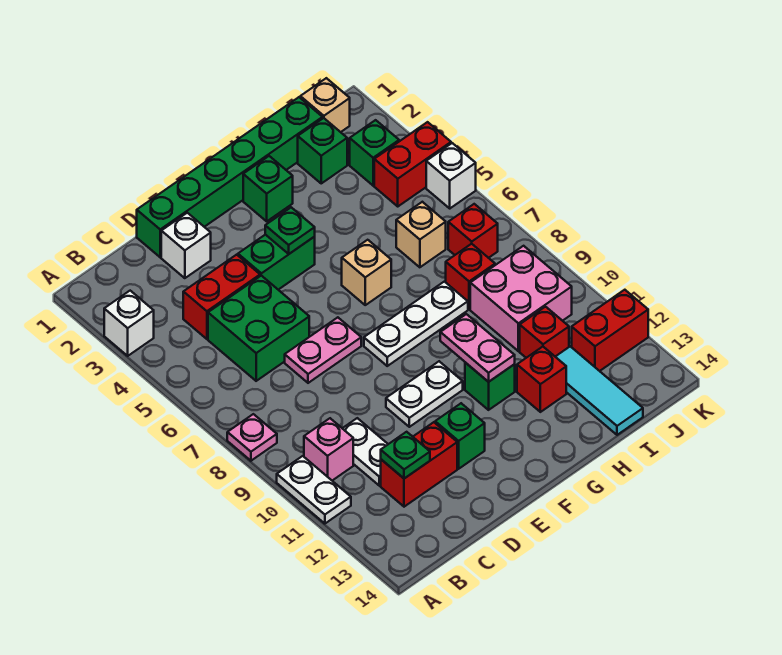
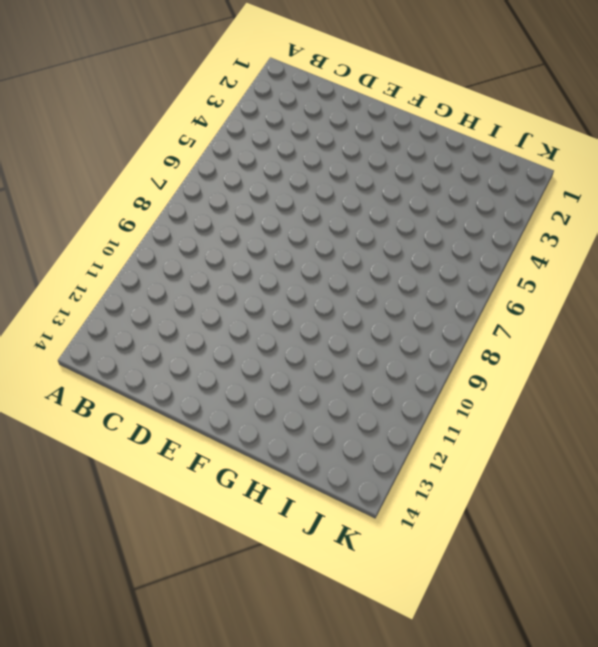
none -> white 1x1 brick [104,291,154,356]
none -> pink 1x1 plate [227,414,277,461]
none -> white 1x2 plate [277,456,351,524]
none -> pink 1x1 brick [304,418,353,481]

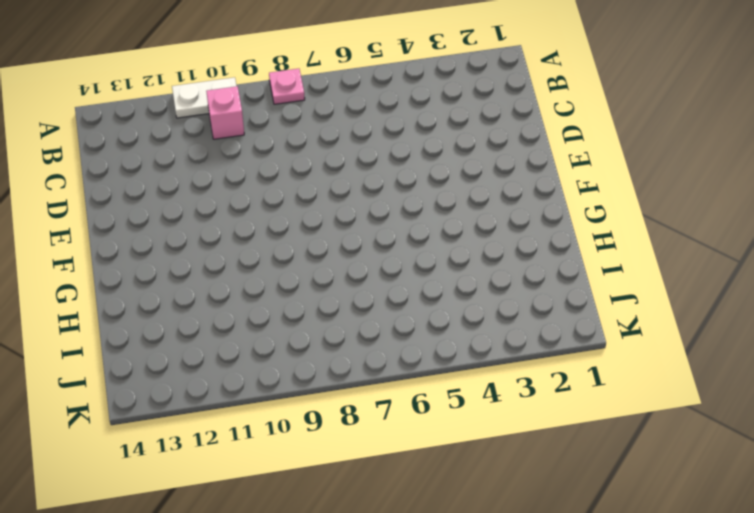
none -> white 1x1 brick [104,291,154,356]
none -> red 1x2 brick [183,255,260,339]
none -> green 2x2 brick [208,276,309,381]
none -> white 1x2 plate [342,418,388,486]

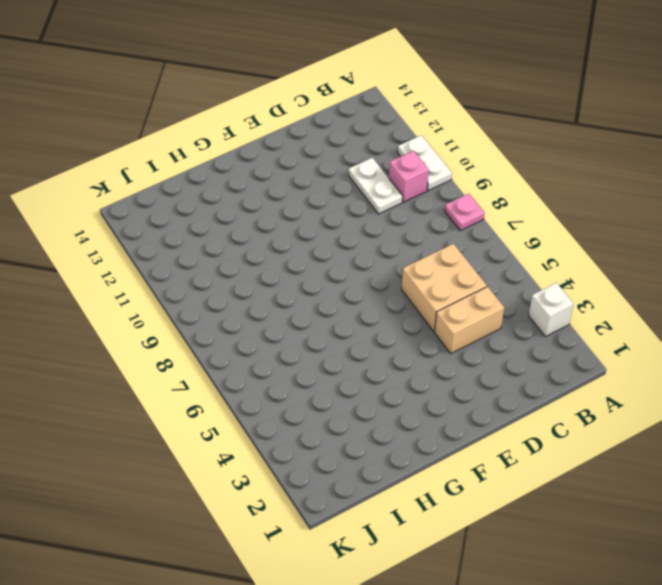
tan 1x2 brick [435,287,504,353] -> red 1x2 brick [183,255,260,339]
tan 2x2 brick [402,244,487,331] -> green 2x2 brick [208,276,309,381]
none -> red 1x2 brick [381,422,457,507]
none -> green 1x6 brick [137,97,323,257]
none -> white 1x1 brick [161,213,211,278]
none -> pink 1x2 plate [285,317,361,383]

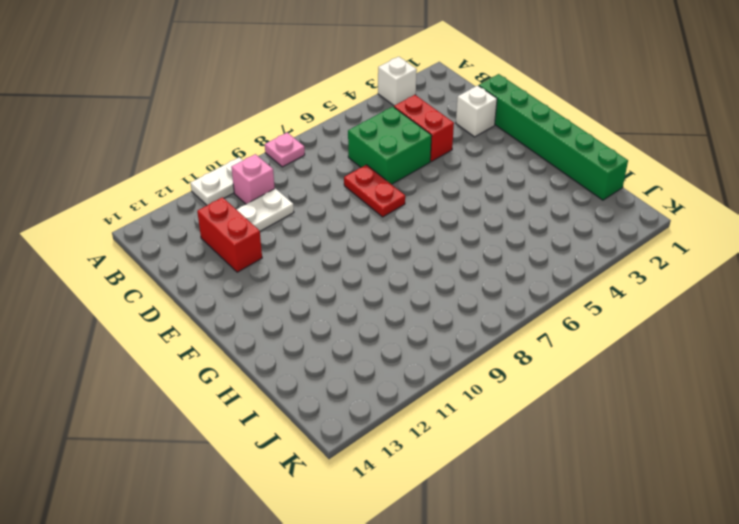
red 1x2 plate [344,165,405,217] -> pink 1x2 plate [285,317,361,383]
none -> green 1x2 brick [238,235,315,290]
none -> white 1x2 plate [386,361,463,427]
none -> green 1x1 brick [435,403,485,469]
none -> white 1x3 plate [364,282,468,366]

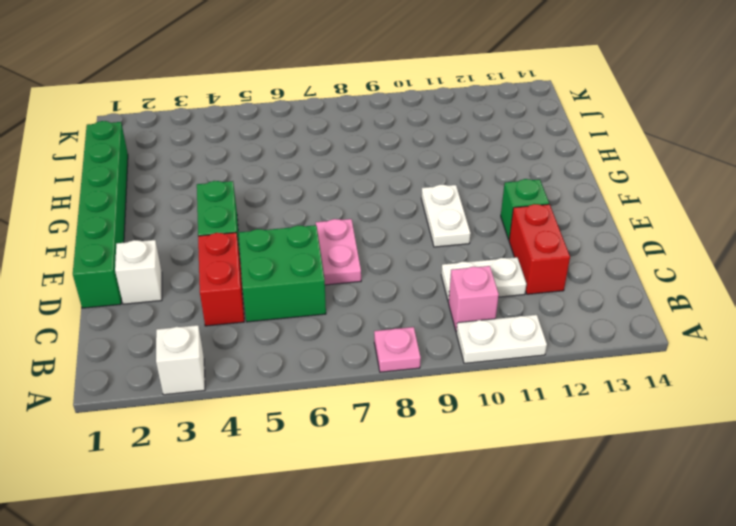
none -> white 1x3 plate [364,282,468,366]
none -> green 1x1 brick [243,156,293,221]
none -> tan 1x1 brick [342,240,391,305]
none -> green 1x1 brick [465,363,515,410]

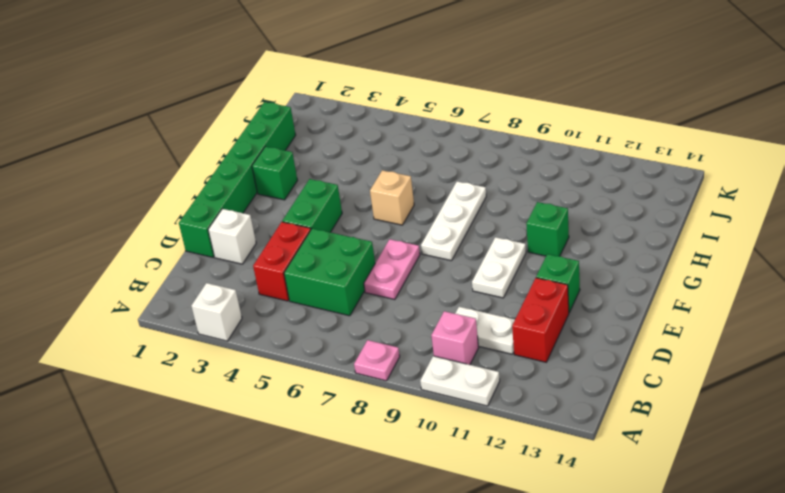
none -> red 1x1 brick [517,347,566,412]
none -> green 1x1 brick [298,118,347,183]
none -> tan 1x1 brick [396,202,446,267]
none -> red 1x1 brick [446,244,495,309]

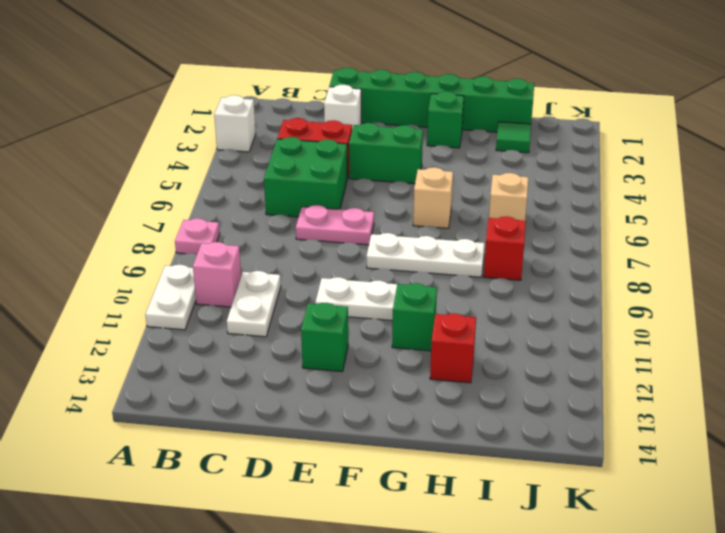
green 1x1 tile [496,122,531,153] -> green 1x1 brick [298,118,347,183]
none -> red 1x2 brick [381,422,457,507]
none -> pink 2x2 brick [470,246,572,351]
none -> red 1x1 brick [520,307,569,358]
none -> cyan 1x3 tile [555,346,643,435]

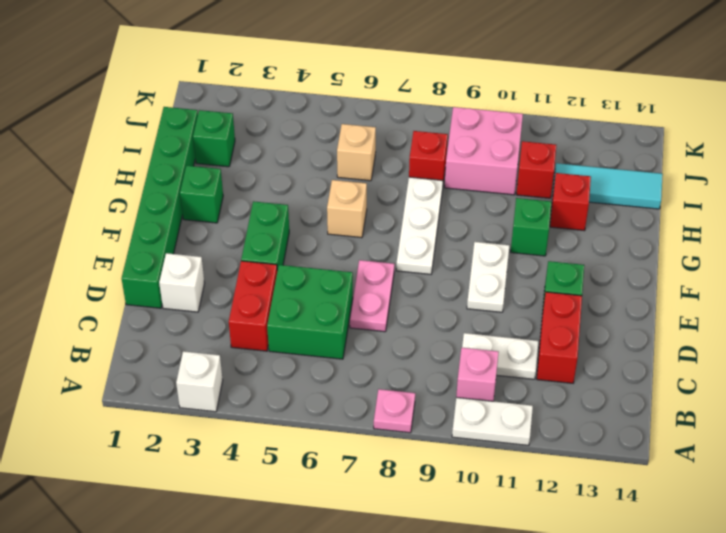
none -> tan 1x1 brick [300,78,350,132]
none -> green 1x1 brick [350,120,399,186]
none -> red 1x2 brick [374,122,451,206]
none -> red 1x1 brick [448,204,498,258]

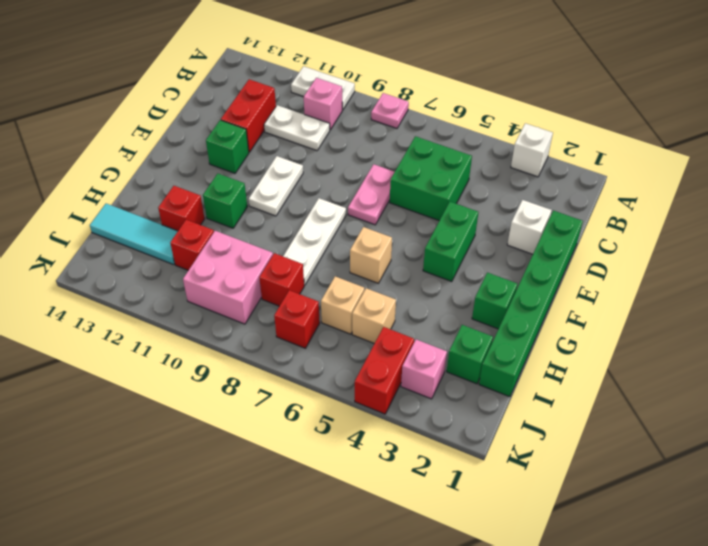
tan 1x1 brick [352,288,396,344] -> tan 1x1 brick moved to [300,78,350,132]
pink 1x1 brick [401,340,447,399] -> green 1x1 brick [350,120,399,186]
none -> red 1x2 brick [183,255,260,339]
none -> red 1x2 brick [572,290,648,371]
none -> white 1x1 brick [426,143,476,208]
none -> green 1x1 plate [381,432,430,479]

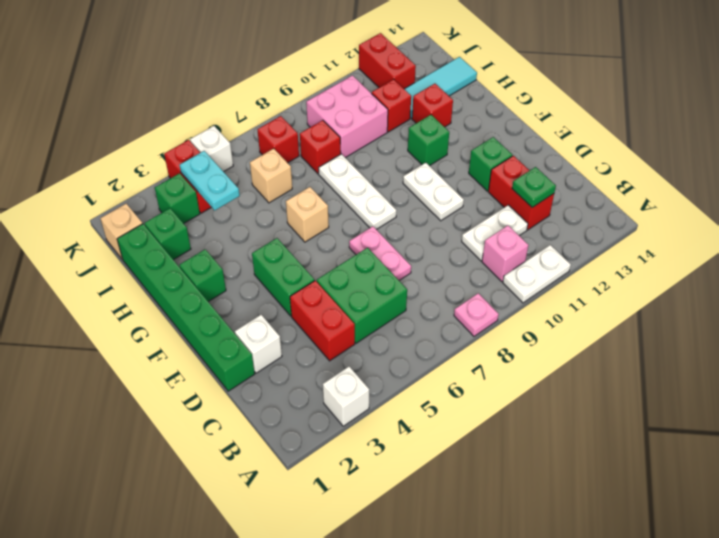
cyan 1x2 plate [180,151,240,210] -> none
none -> green 1x1 plate [265,207,315,254]
none -> pink 1x2 plate [440,314,515,382]

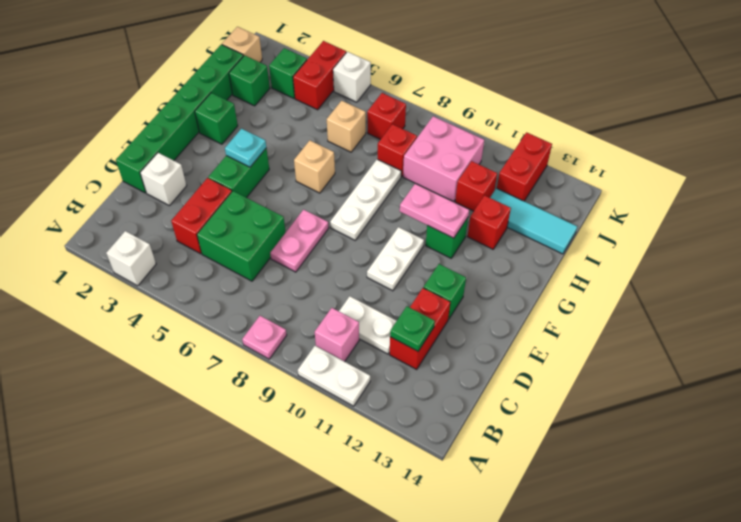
cyan 1x1 plate [225,129,266,167] -> green 1x1 plate [265,207,315,254]

